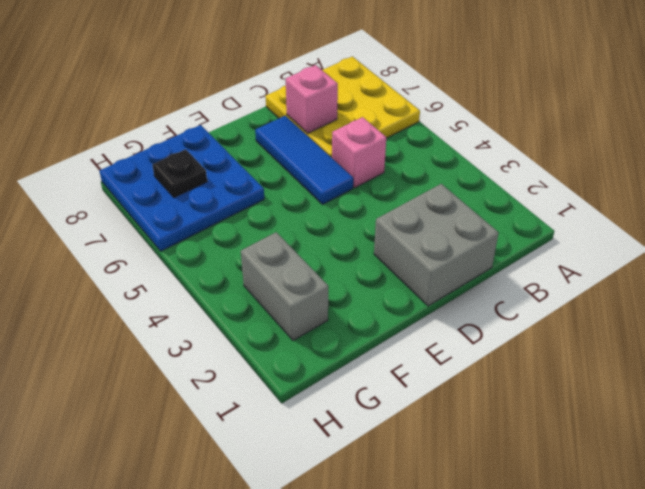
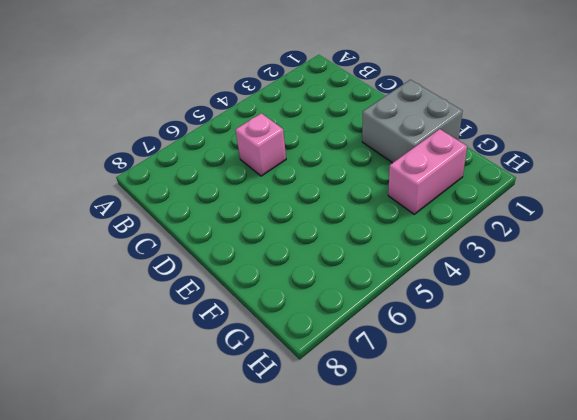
grey 2x2 brick [362,80,463,163] -> grey 2x2 brick moved to [374,184,499,306]
pink 1x2 brick [388,129,467,214] -> grey 1x2 brick [241,232,328,340]
none -> yellow 3x3 plate [266,56,420,158]
none -> blue 1x3 tile [255,116,353,204]

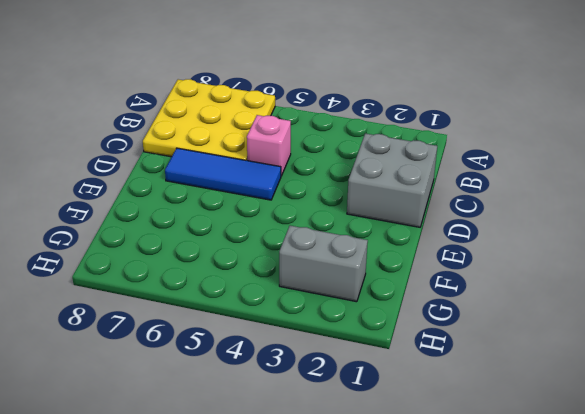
none -> blue 3x3 plate [99,125,264,251]
none -> pink 1x1 brick [286,65,338,133]

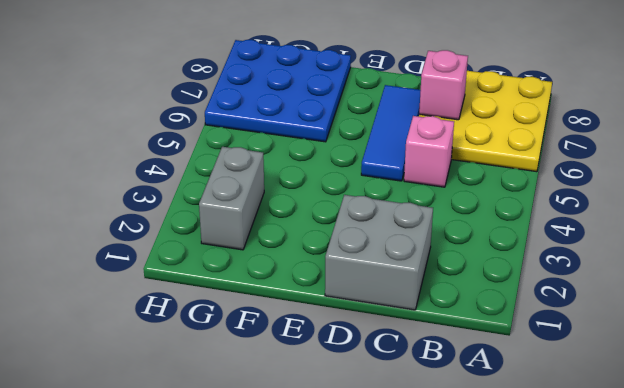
none -> black 1x1 plate [152,149,207,198]

